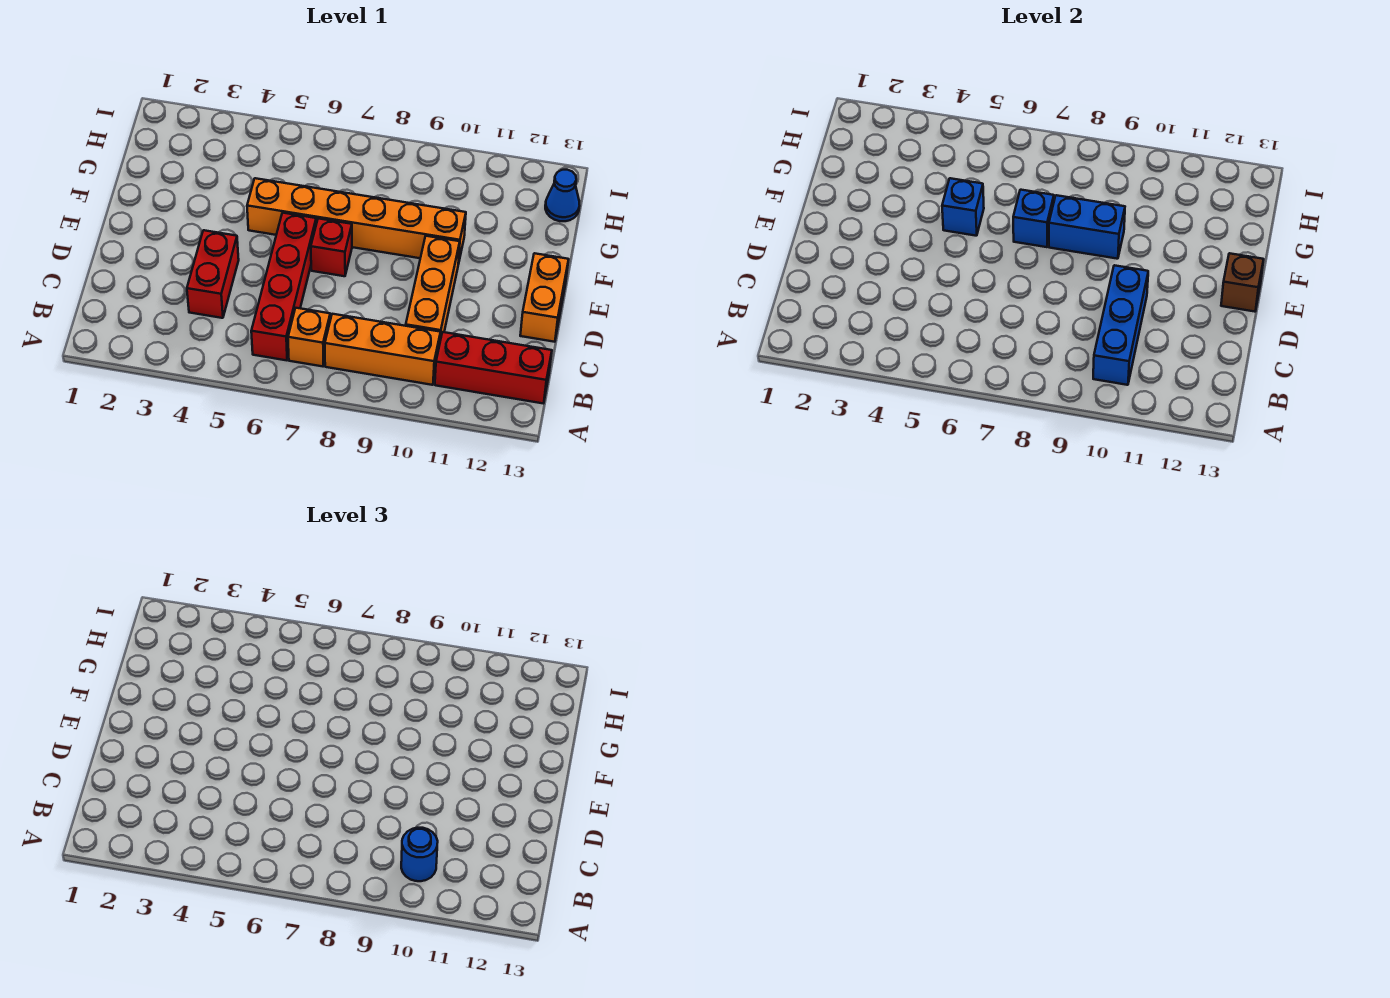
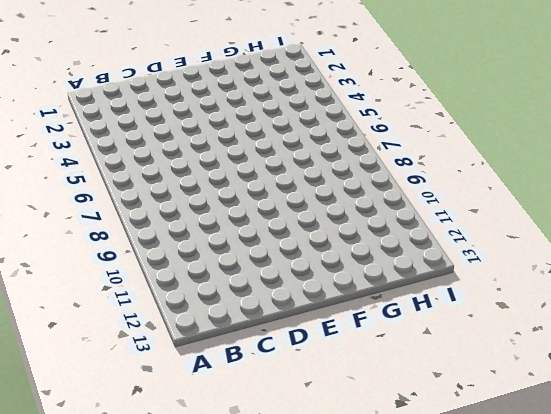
none -> red 1x4 brick [251,213,316,360]
none -> orange 1x1 brick [288,308,330,366]
none -> orange 1x3 brick [325,314,441,385]

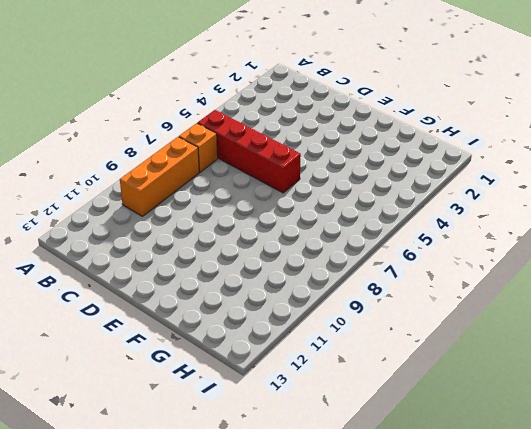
none -> red 1x3 brick [435,332,552,403]
none -> red 1x2 brick [187,230,239,318]
none -> orange 1x3 brick [406,236,460,340]

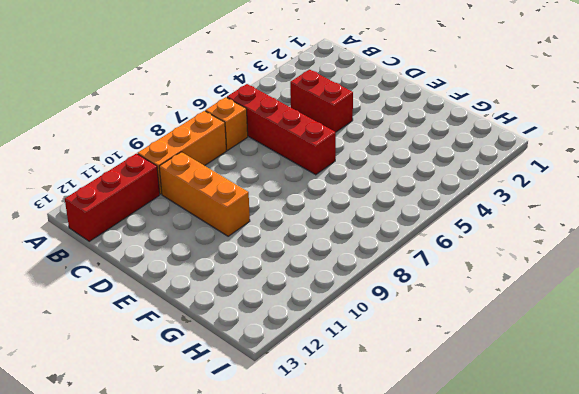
none -> orange 1x2 brick [520,253,569,342]
none -> red 1x1 brick [311,218,352,276]
none -> orange 1x6 brick [247,178,466,264]

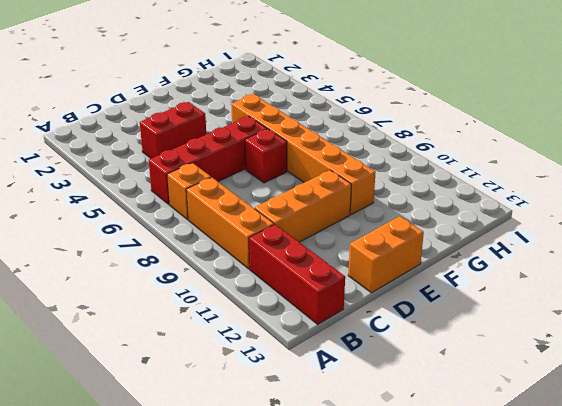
none -> blue 1x1 cone [545,170,580,221]
none -> blue 1x3 brick [1093,265,1148,385]
none -> brown 1x1 brick [1221,253,1264,312]

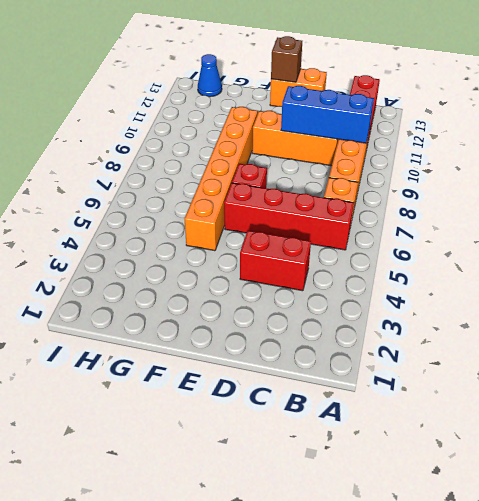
none -> blue 1x1 brick [942,178,984,236]
none -> blue 1x1 brick [1013,190,1054,247]
none -> blue 1x2 brick [1049,195,1125,259]

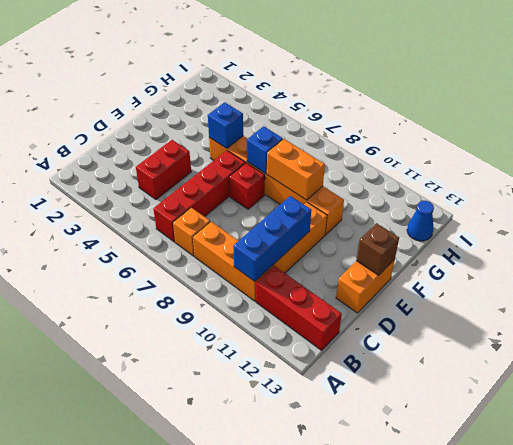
orange 1x2 brick [267,139,325,200] -> blue 1x2 brick [1049,195,1125,259]
none -> blue 1x1 round brick [401,828,438,881]

